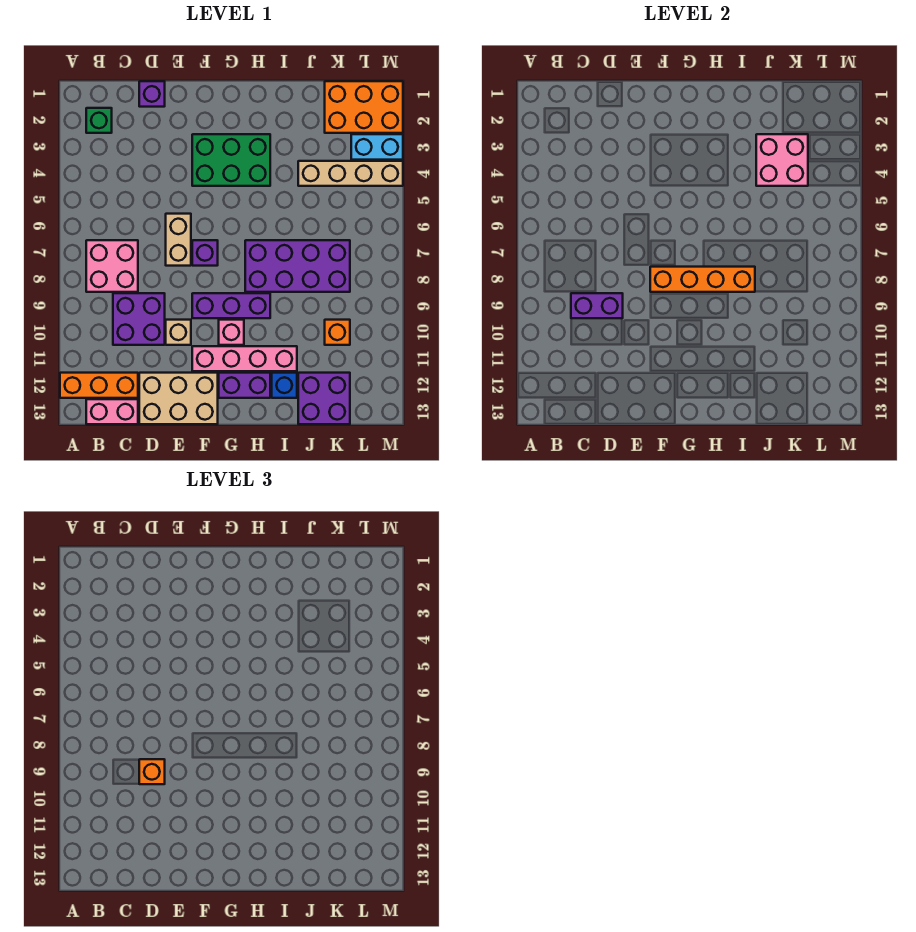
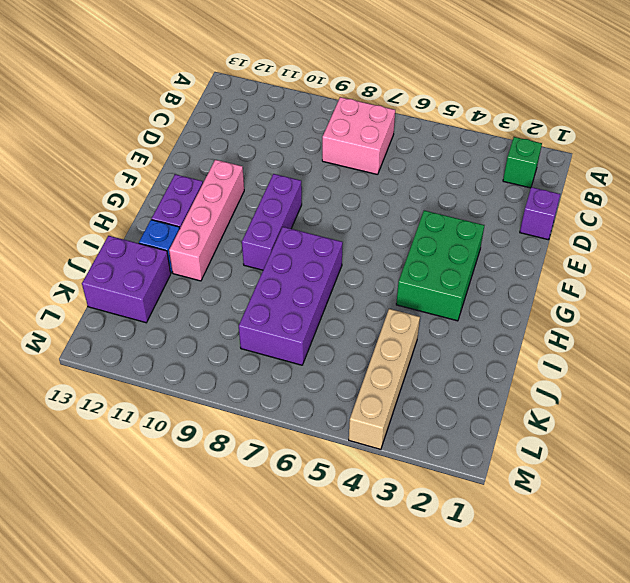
none -> orange 1x3 brick [60,373,138,398]
none -> pink 1x2 brick [86,399,138,424]
none -> purple 2x2 brick [113,293,165,345]

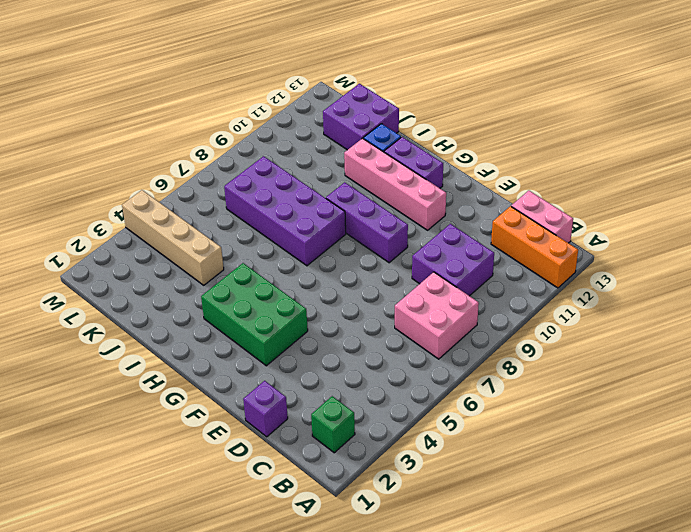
none -> tan 2x3 brick [139,373,218,424]
none -> tan 1x2 brick [166,214,191,266]
none -> tan 1x1 brick [166,320,191,345]

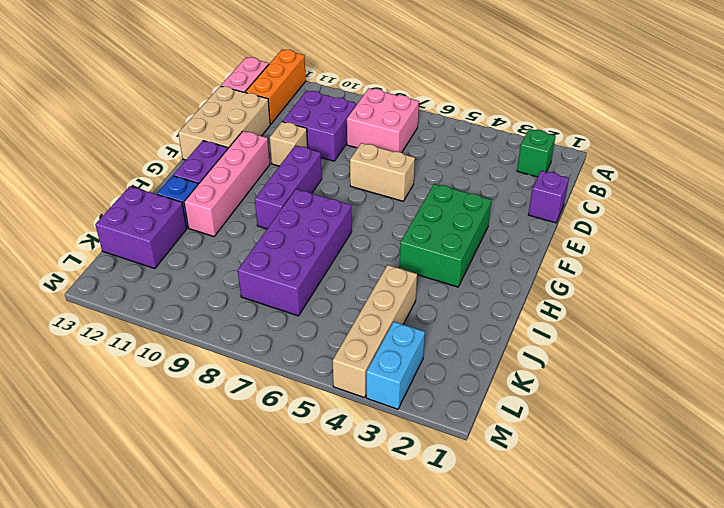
none -> purple 1x1 brick [192,240,218,266]
none -> pink 1x1 brick [219,320,244,345]
none -> orange 2x3 brick [325,81,403,133]

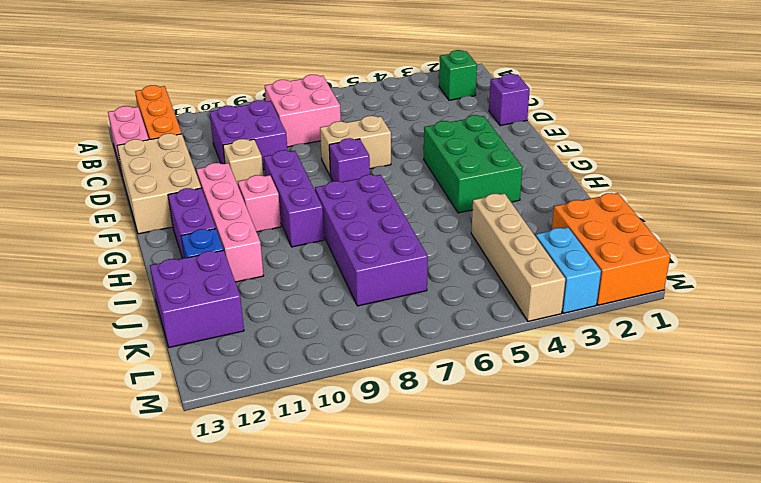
none -> orange 1x1 brick [325,320,350,345]
none -> purple 1x2 brick [571,293,623,318]
none -> orange 1x4 brick [650,267,755,292]

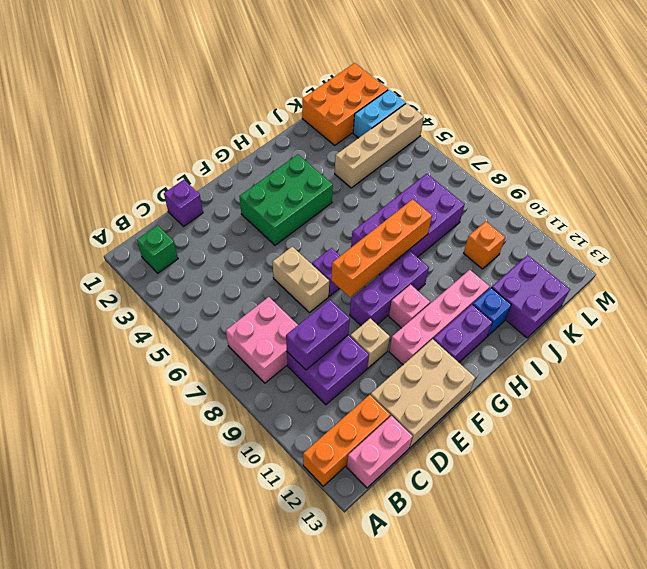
none -> pink 2x2 brick [756,134,808,186]
none -> orange 1x1 brick [139,759,165,784]

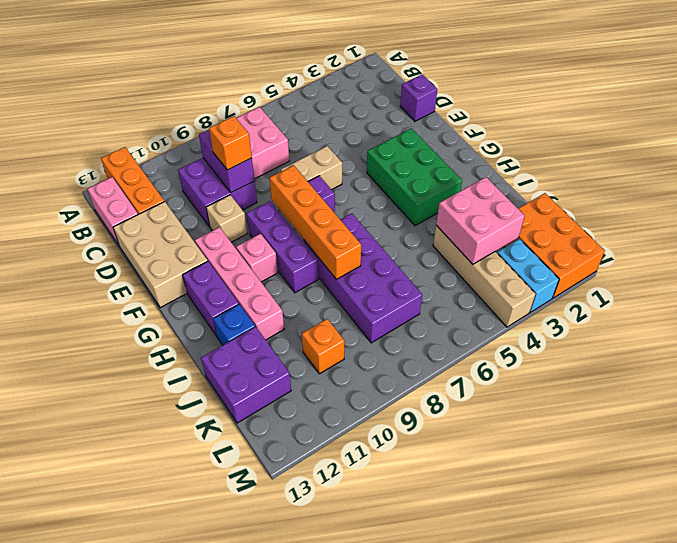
none -> green 1x1 brick [86,108,112,133]

